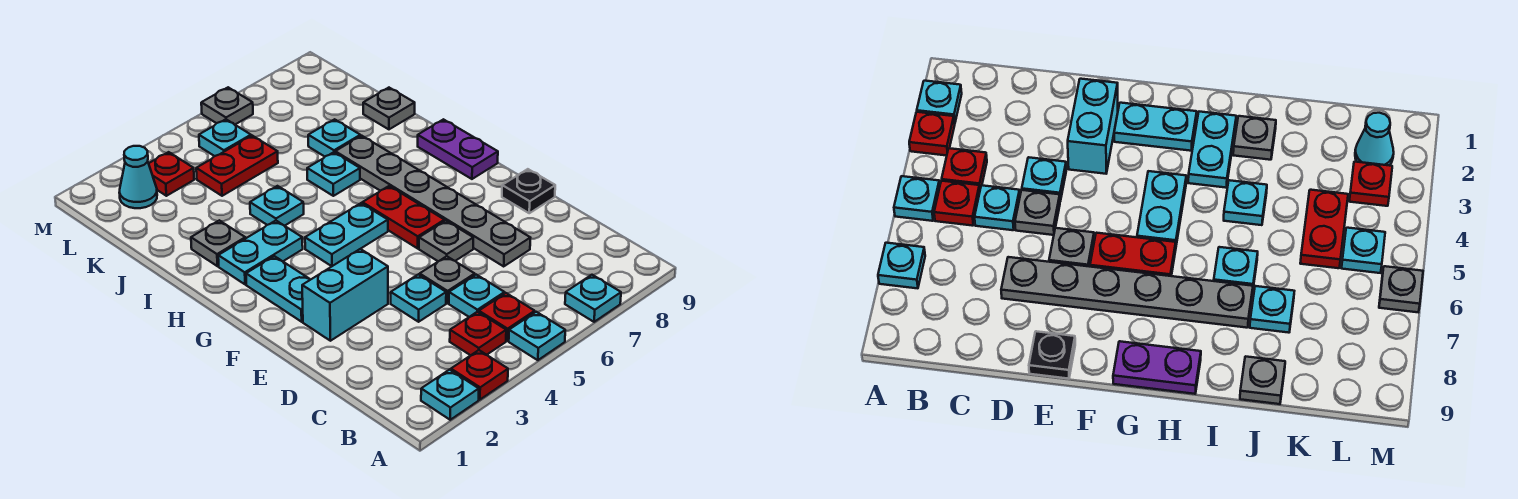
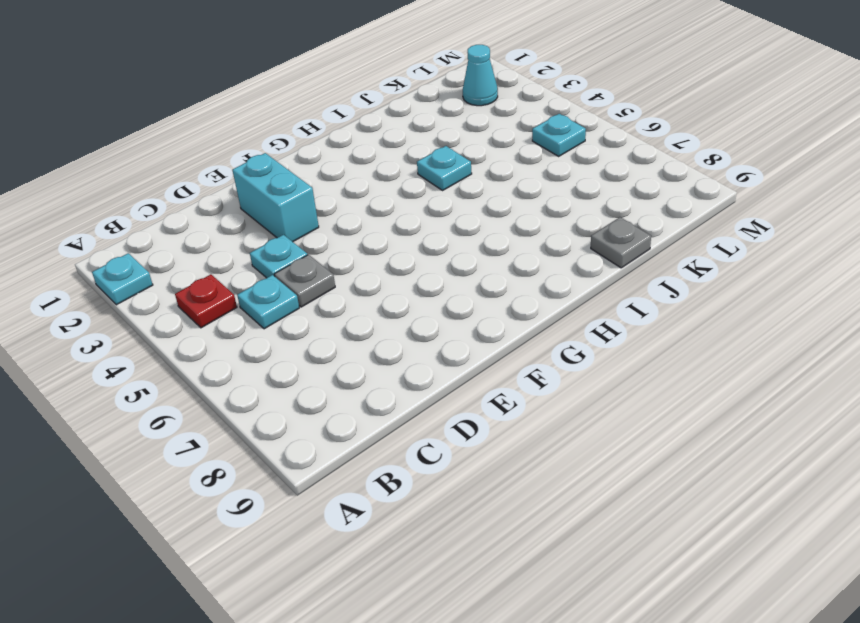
none -> red 1x1 plate [451,350,508,400]
none -> cyan 1x1 plate [509,312,565,360]
none -> cyan 1x1 plate [565,275,621,322]

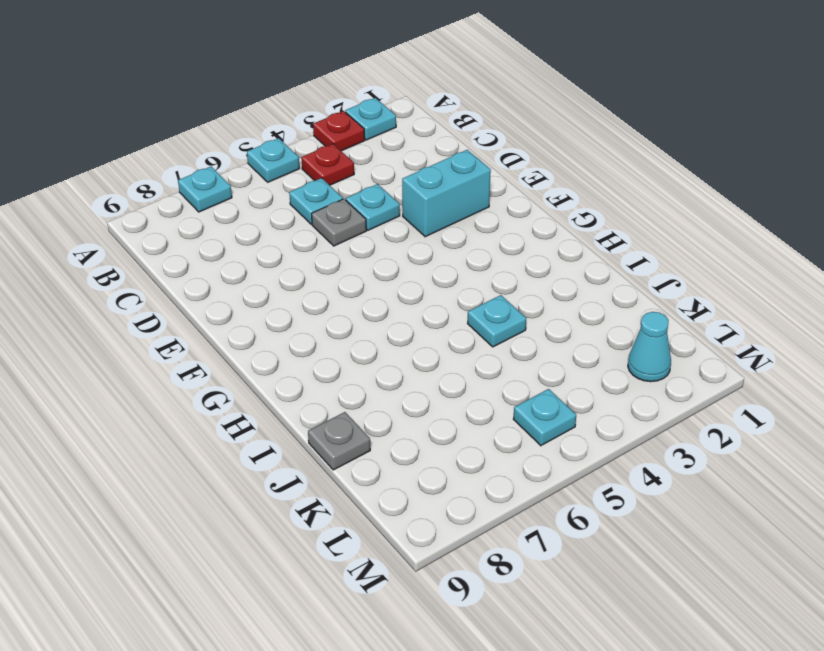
none -> red 1x1 plate [479,293,535,341]
none -> grey 1x6 plate [335,136,530,266]
none -> grey 1x1 plate [419,221,473,261]

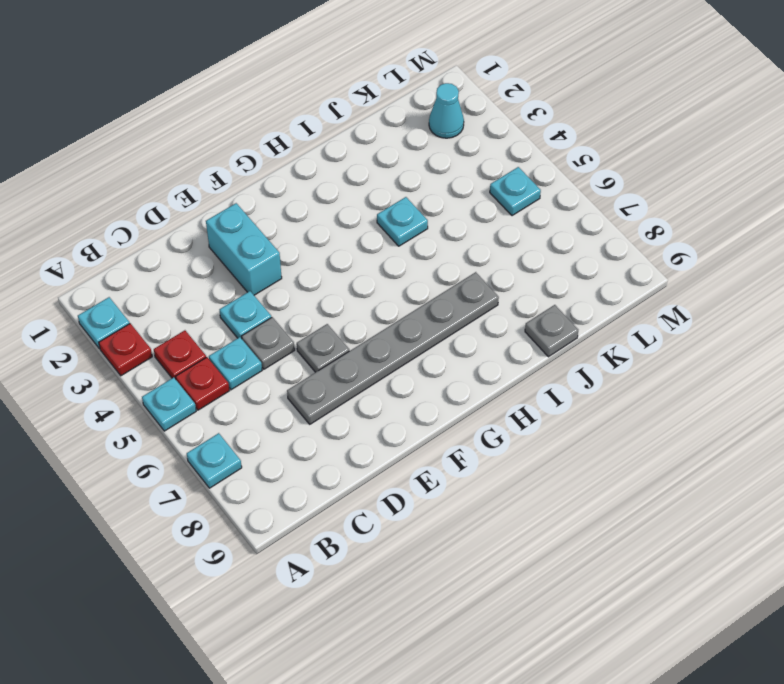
none -> black 1x1 plate [502,169,555,213]
none -> cyan 1x2 plate [246,256,310,322]
none -> red 1x2 plate [362,186,444,248]

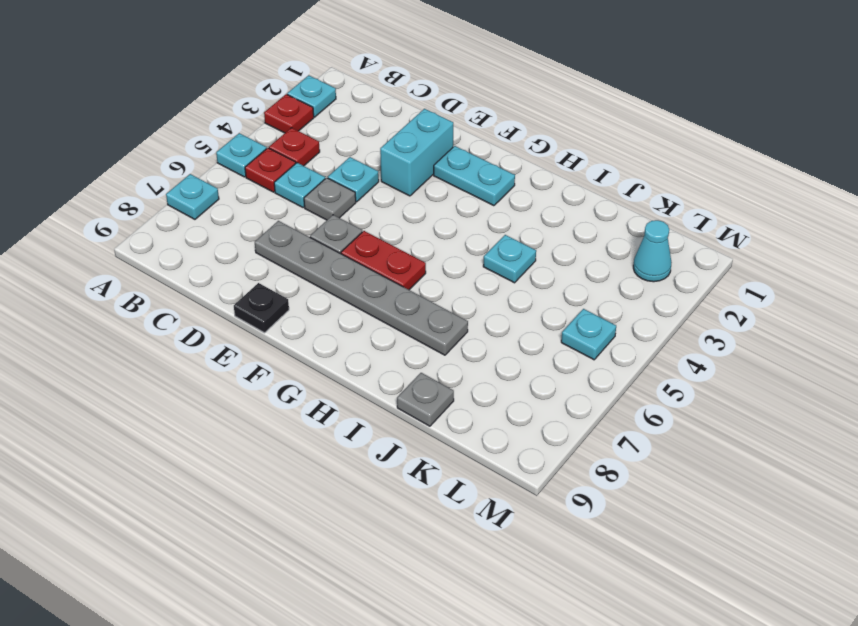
none -> cyan 1x2 plate [305,203,388,266]
none -> purple 1x2 plate [418,119,498,179]
none -> cyan 1x2 plate [218,221,303,284]

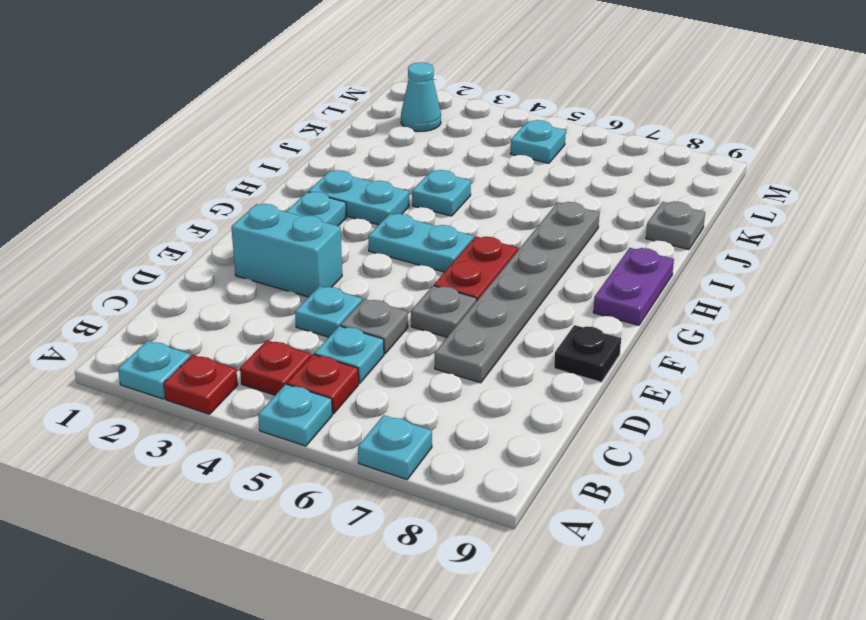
none -> grey 1x1 plate [191,220,245,266]
none -> cyan 1x1 plate [307,152,360,196]
none -> cyan 1x1 plate [308,119,360,157]

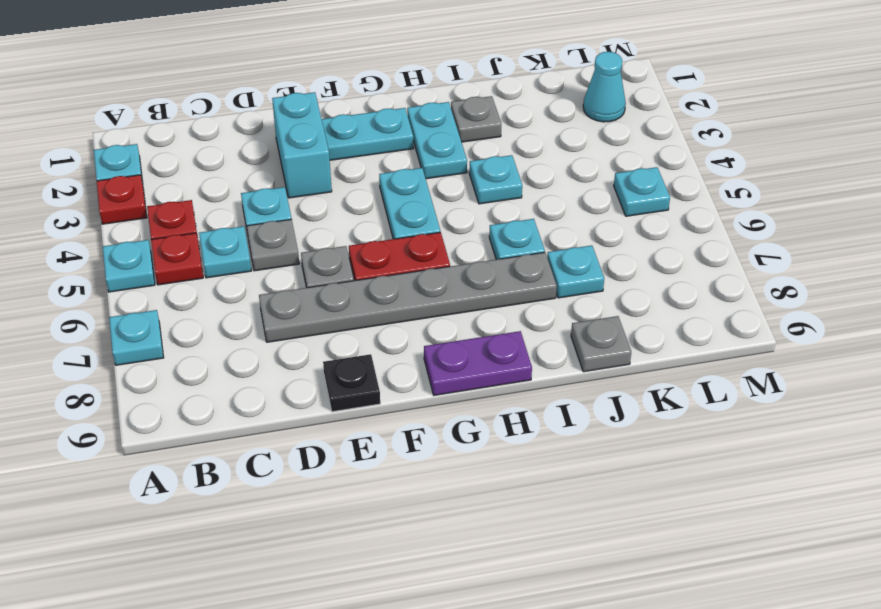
none -> red 1x2 plate [196,136,278,196]
none -> red 1x1 plate [149,152,194,196]
none -> grey 1x1 plate [201,87,253,125]

